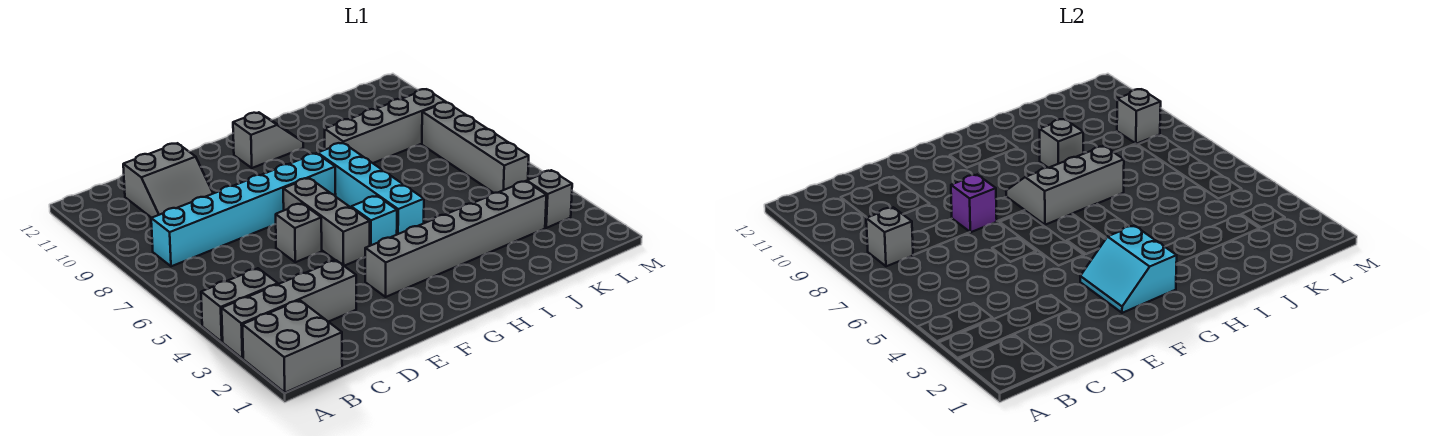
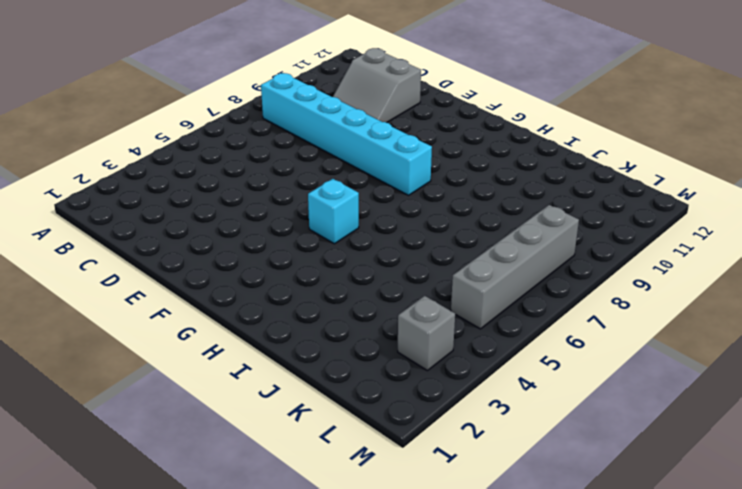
none -> grey 2x2 brick [242,300,342,393]
none -> grey 1x4 brick [222,260,356,359]
none -> grey 1x2 brick [201,268,278,342]

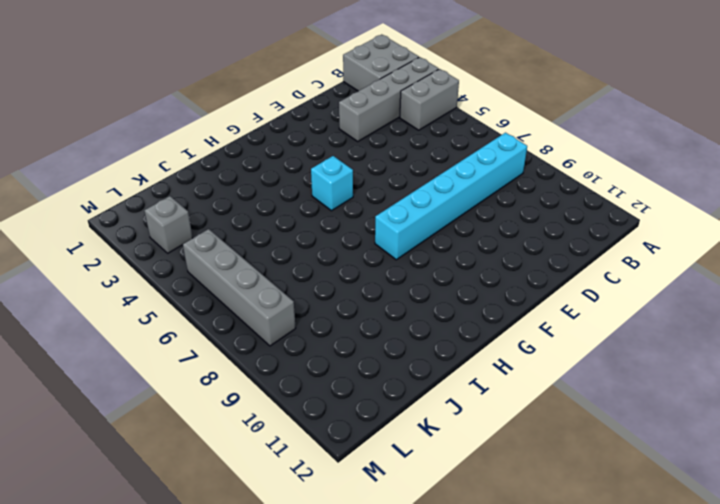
none -> grey 2x2 slope [123,143,213,218]
none -> grey 1x1 brick [276,204,322,262]
none -> grey 1x6 brick [365,181,546,297]

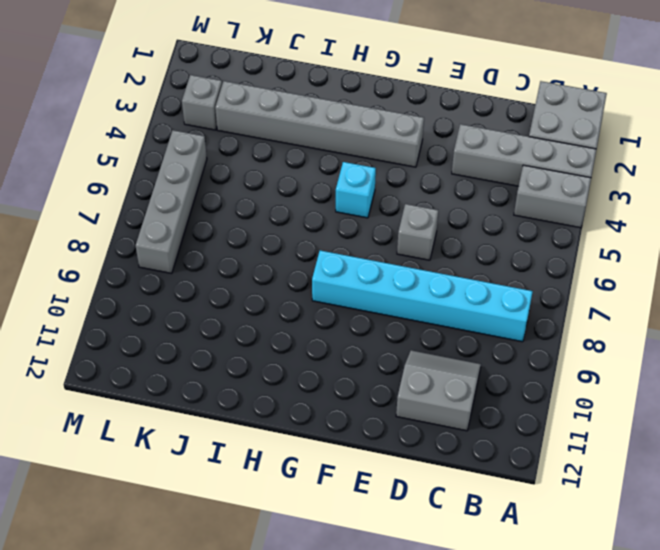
none -> grey 1x3 brick [283,178,370,266]
none -> grey 1x2 slope [233,112,303,168]
none -> cyan 1x4 brick [318,143,424,234]

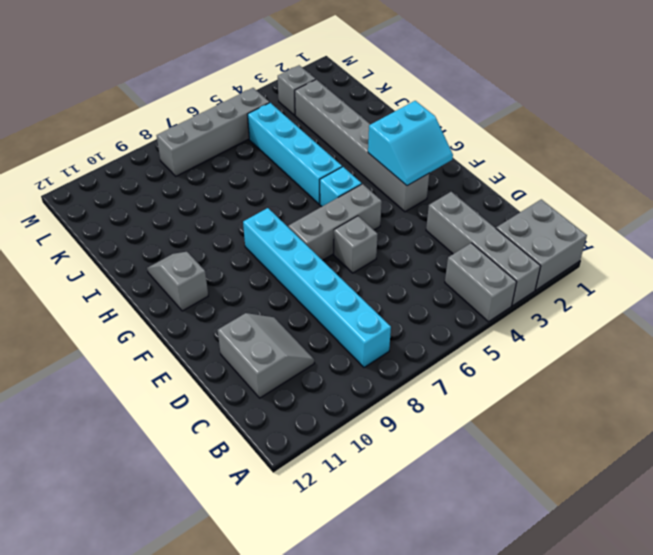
cyan 1x4 brick [248,103,342,204] -> cyan 1x4 brick turned to [318,143,424,234]
none -> grey 1x4 brick [325,89,445,163]
none -> grey 1x1 brick [866,207,913,266]
none -> purple 1x1 brick [951,175,997,232]

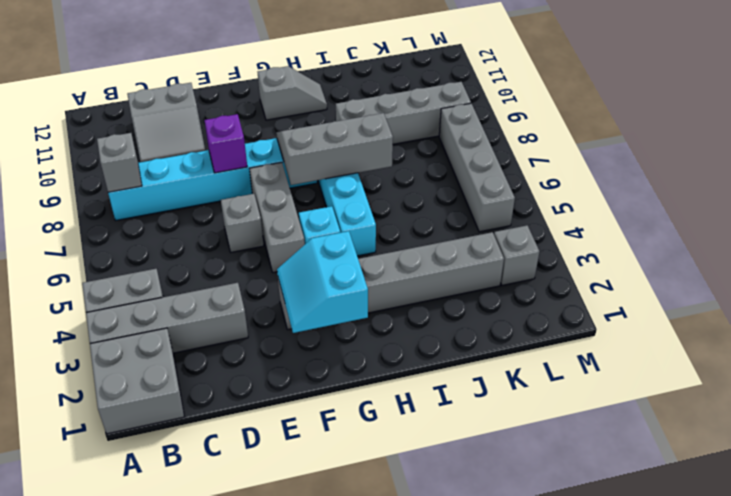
none -> grey 1x1 brick [1040,119,1083,168]
none -> grey 1x1 brick [1117,89,1161,144]

